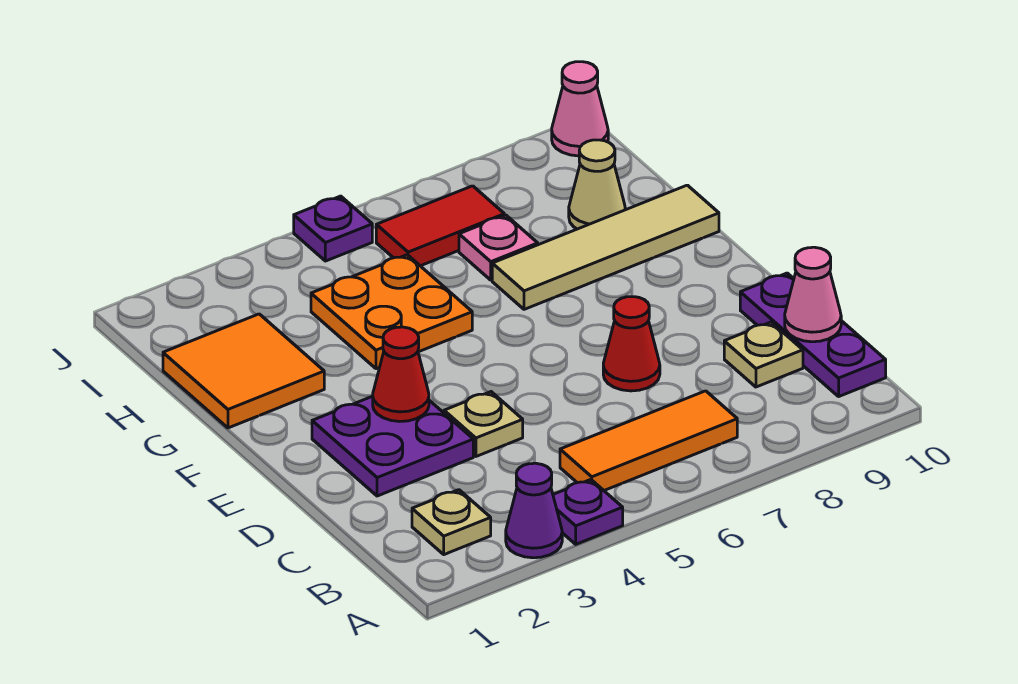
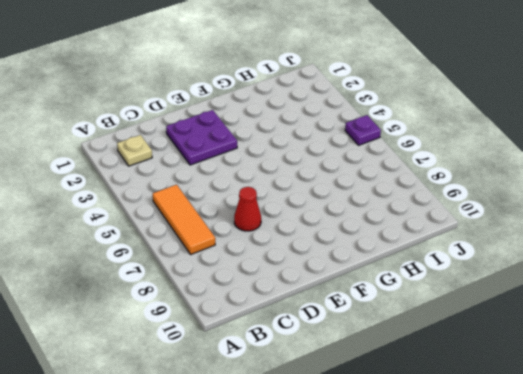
none -> purple 1x1 cone [506,463,562,558]
none -> purple 1x1 plate [553,480,623,544]
none -> purple 1x3 plate [740,273,886,396]

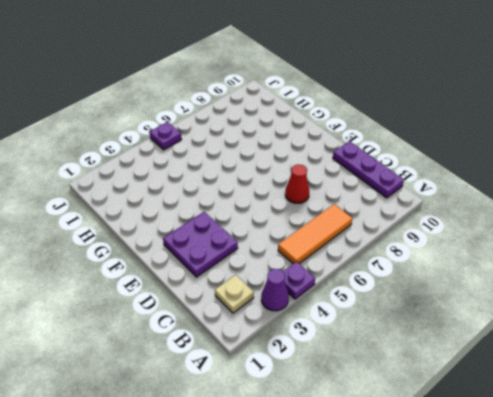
none -> tan 1x1 plate [724,322,803,387]
none -> tan 1x1 plate [444,392,523,456]
none -> orange 2x2 tile [163,314,324,428]

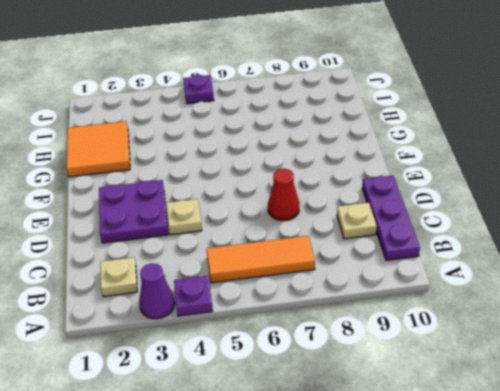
none -> orange 2x2 plate [311,255,472,369]
none -> tan 1x4 tile [492,185,719,309]
none -> pink 1x1 plate [459,215,538,280]

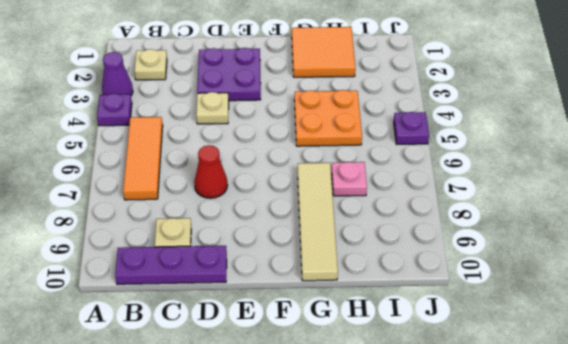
none -> tan 1x1 cone [569,140,625,229]
none -> red 1x2 tile [376,186,504,266]
none -> pink 1x1 cone [552,62,608,156]

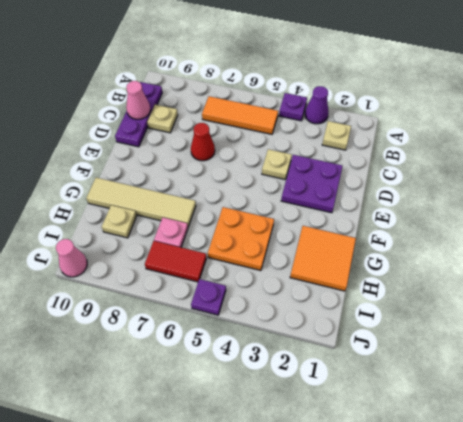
tan 1x1 plate [102,205,137,238] -> tan 1x1 cone [569,140,625,229]
none -> red 1x1 cone [373,327,429,421]

